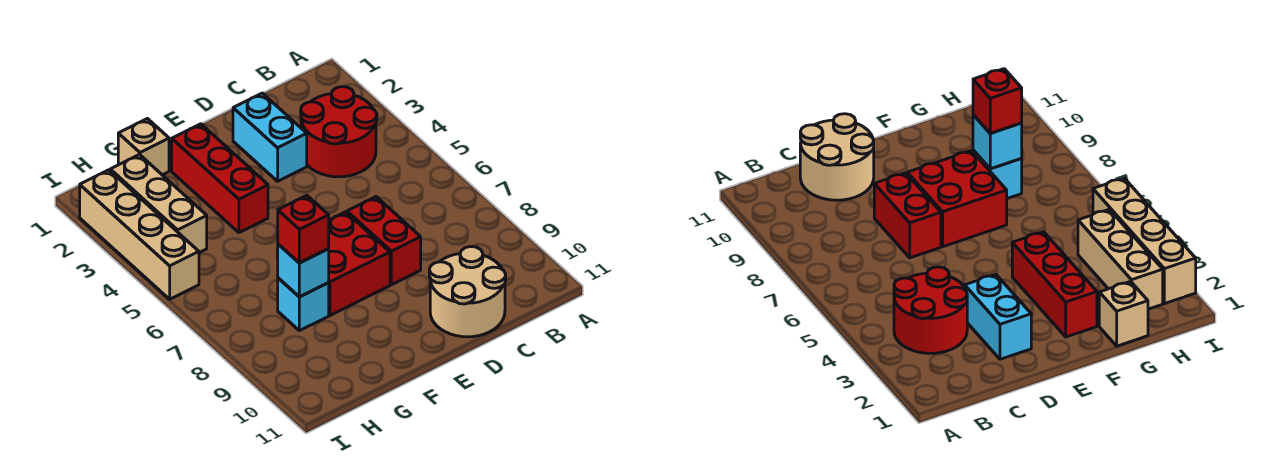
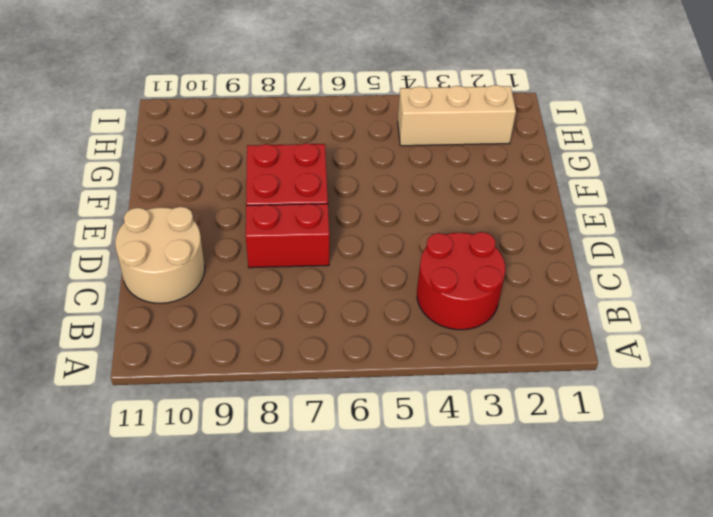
none -> cyan 1x2 brick [233,93,307,181]
none -> red 1x3 brick [172,124,268,233]
none -> tan 1x1 brick [118,119,169,175]

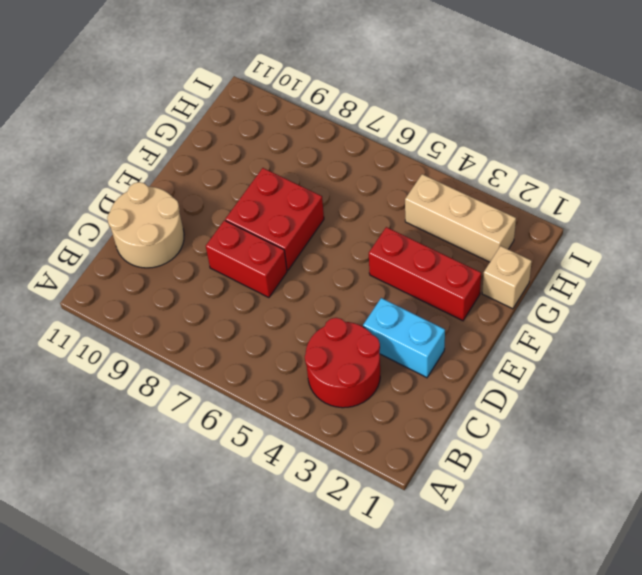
none -> cyan 1x1 brick [278,278,329,331]
none -> tan 1x4 brick [80,170,199,299]
none -> cyan 1x1 brick [278,244,329,297]

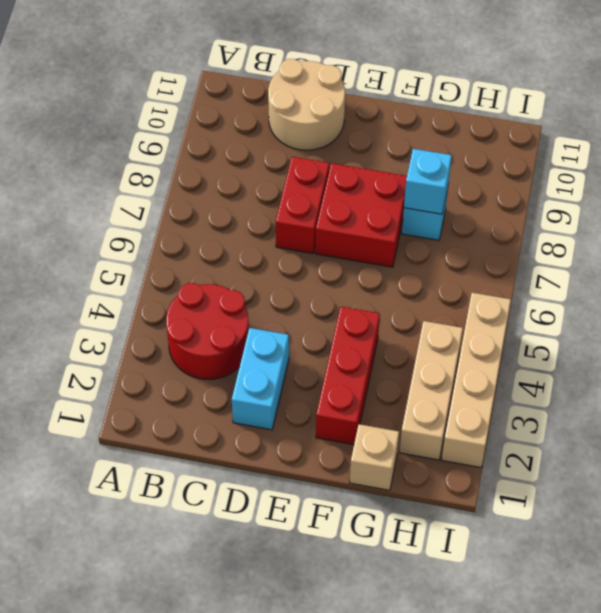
none -> red 1x1 brick [278,195,329,263]

